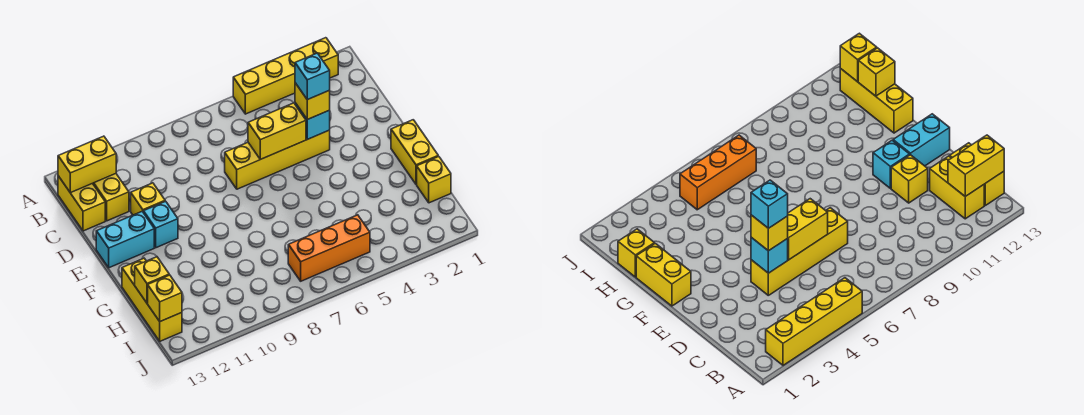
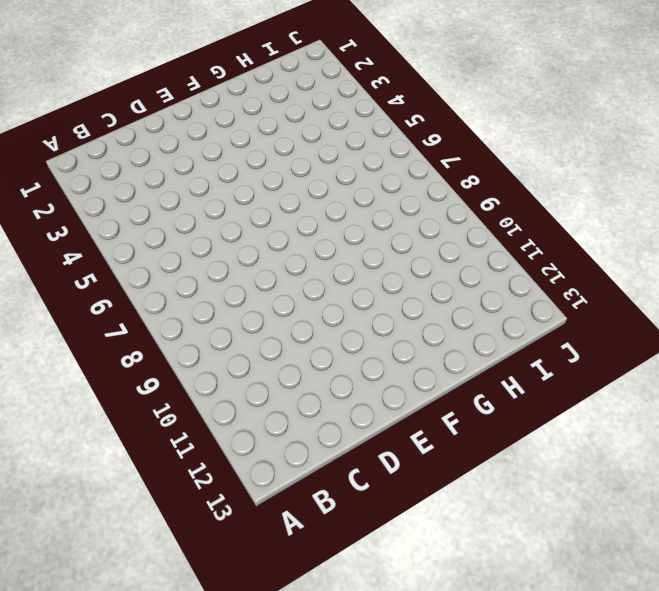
none -> yellow 1x4 brick [233,38,338,114]
none -> yellow 1x2 brick [93,174,129,221]
none -> yellow 1x2 brick [58,176,105,231]

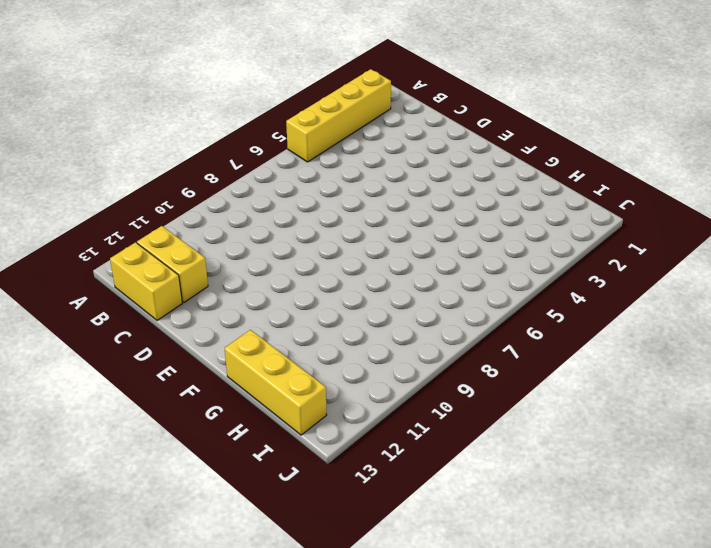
none -> yellow 1x4 brick [225,130,330,189]
none -> yellow 1x1 brick [131,183,165,215]
none -> cyan 1x1 brick [143,201,178,248]

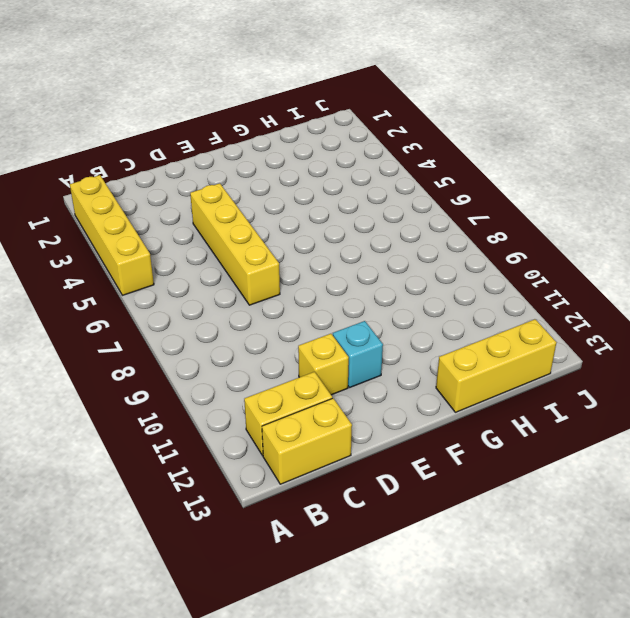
none -> cyan 1x2 brick [96,212,154,268]
none -> yellow 1x2 brick [391,120,438,184]
none -> yellow 1x1 brick [417,156,451,203]

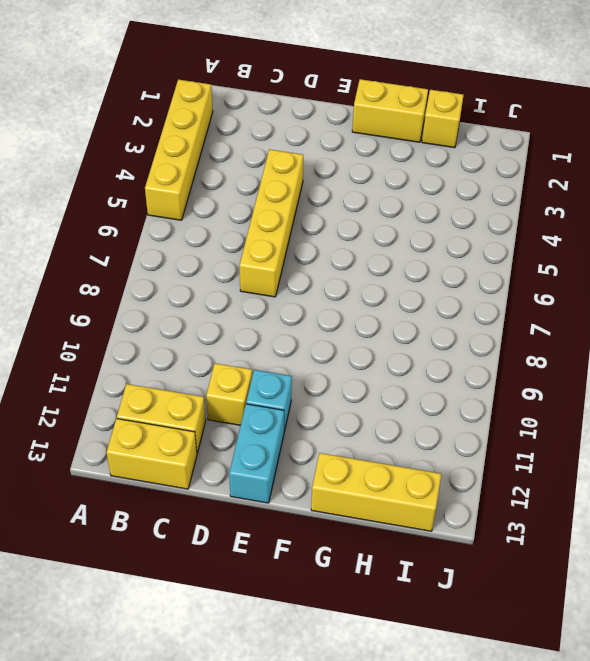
none -> orange 1x3 brick [288,215,370,281]
none -> yellow 1x2 brick [58,136,116,193]
none -> cyan 1x1 brick [295,103,330,139]

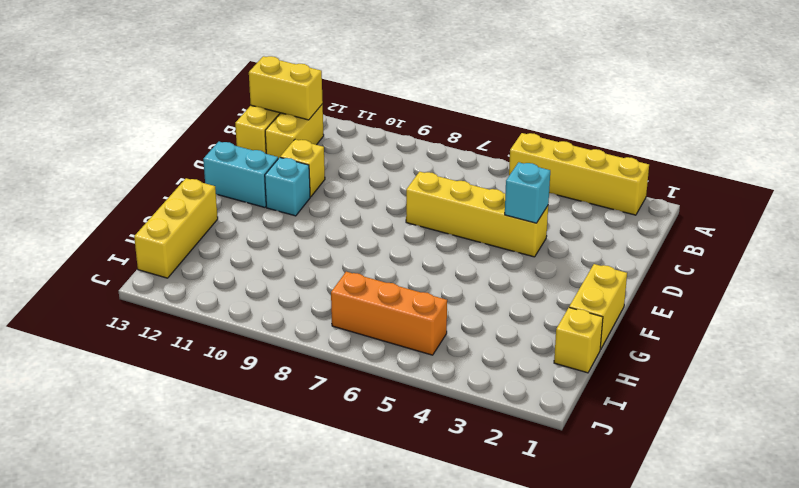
none -> yellow 1x2 brick [248,103,306,159]
none -> yellow 1x1 brick [135,257,169,303]
none -> yellow 1x1 brick [148,275,182,321]

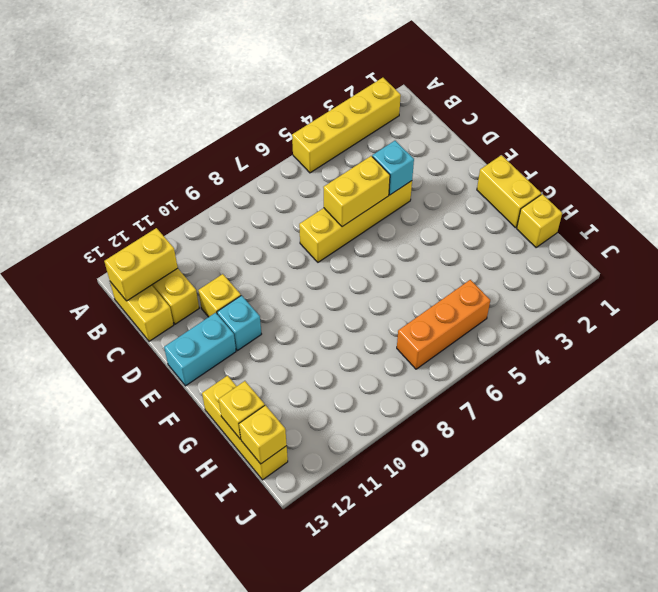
none -> yellow 1x1 brick [295,83,330,120]
none -> cyan 1x1 brick [295,53,330,100]

